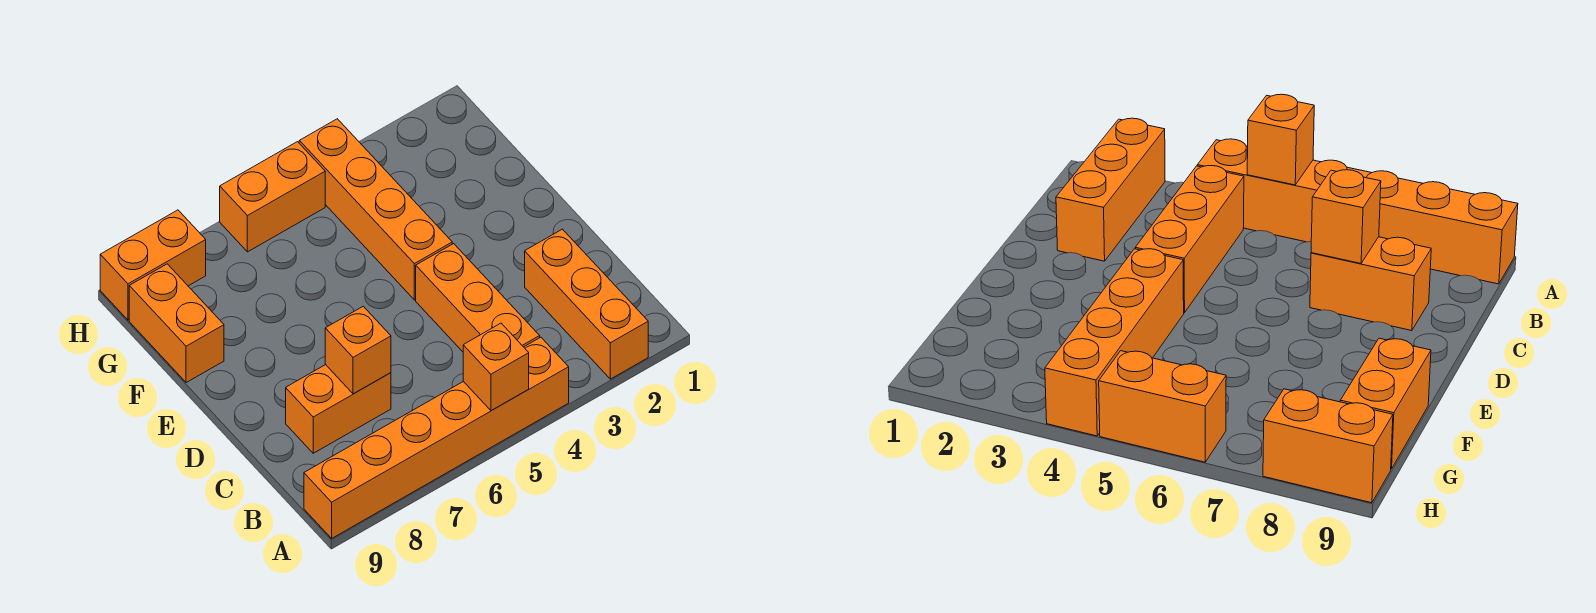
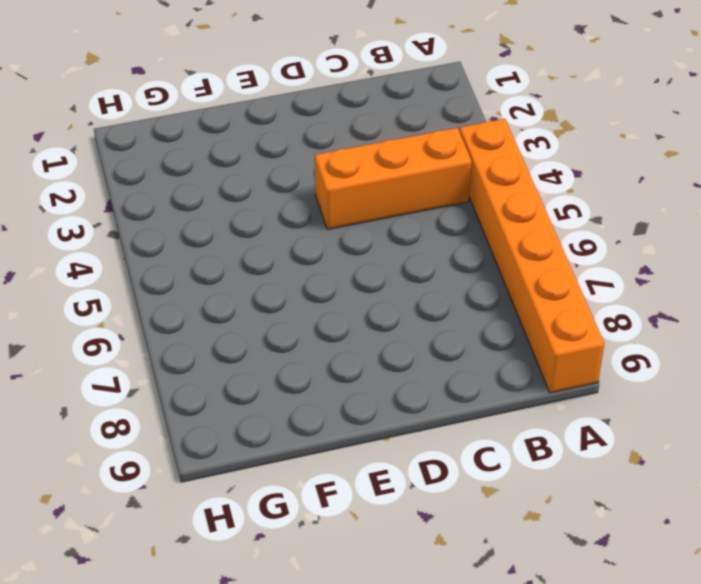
none -> orange 1x3 brick [525,229,648,379]
none -> orange 1x2 brick [286,365,391,453]

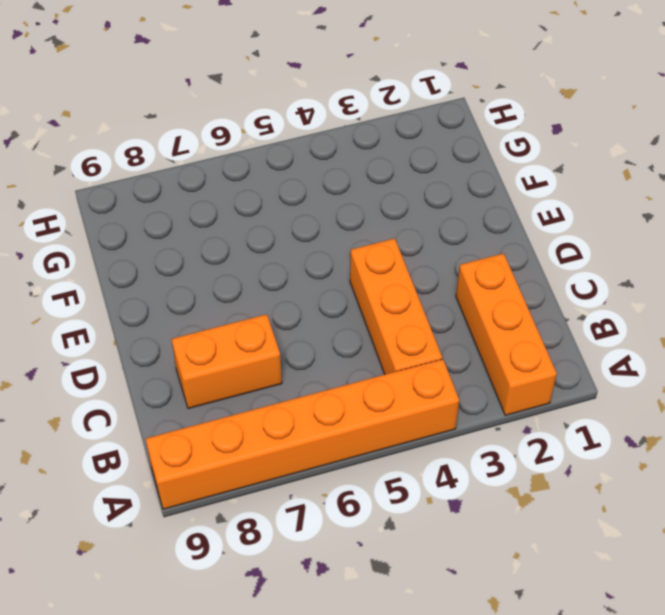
none -> orange 1x4 brick [299,119,452,300]
none -> orange 1x2 brick [129,264,224,383]

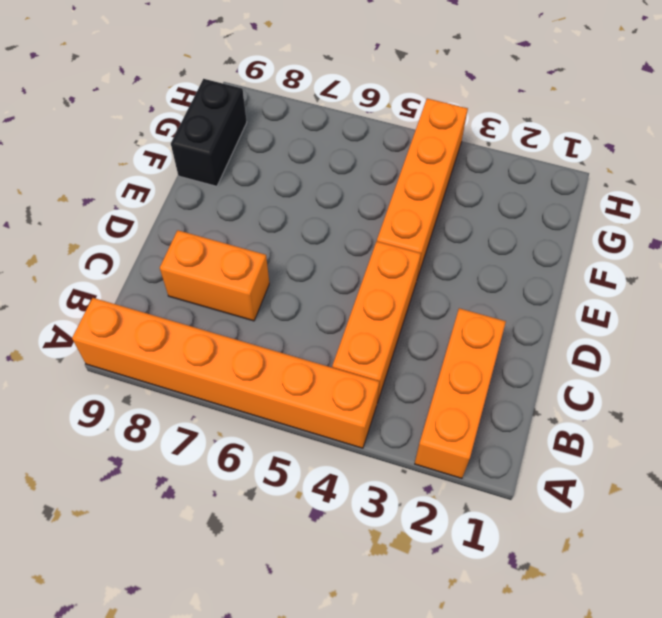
black 1x2 brick [171,79,247,186] -> orange 1x2 brick [129,264,224,383]
none -> orange 1x2 brick [220,142,325,252]
none -> orange 1x2 brick [100,210,206,320]

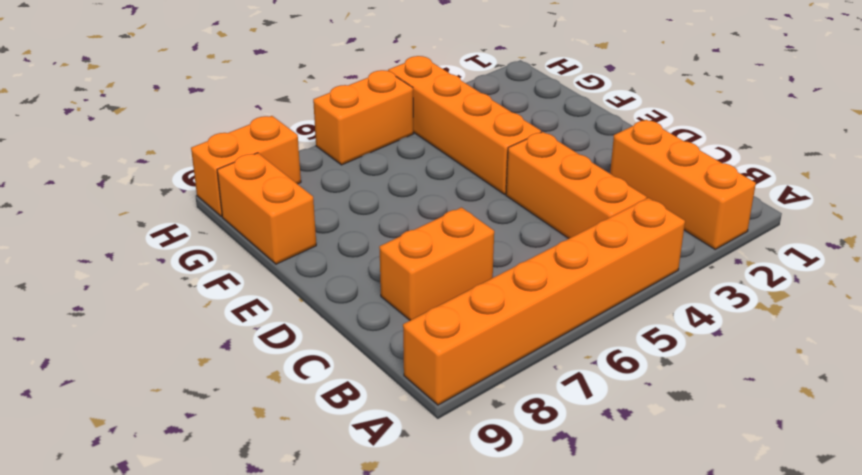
none -> orange 1x1 brick [463,323,529,411]
none -> orange 1x1 brick [325,306,391,394]

